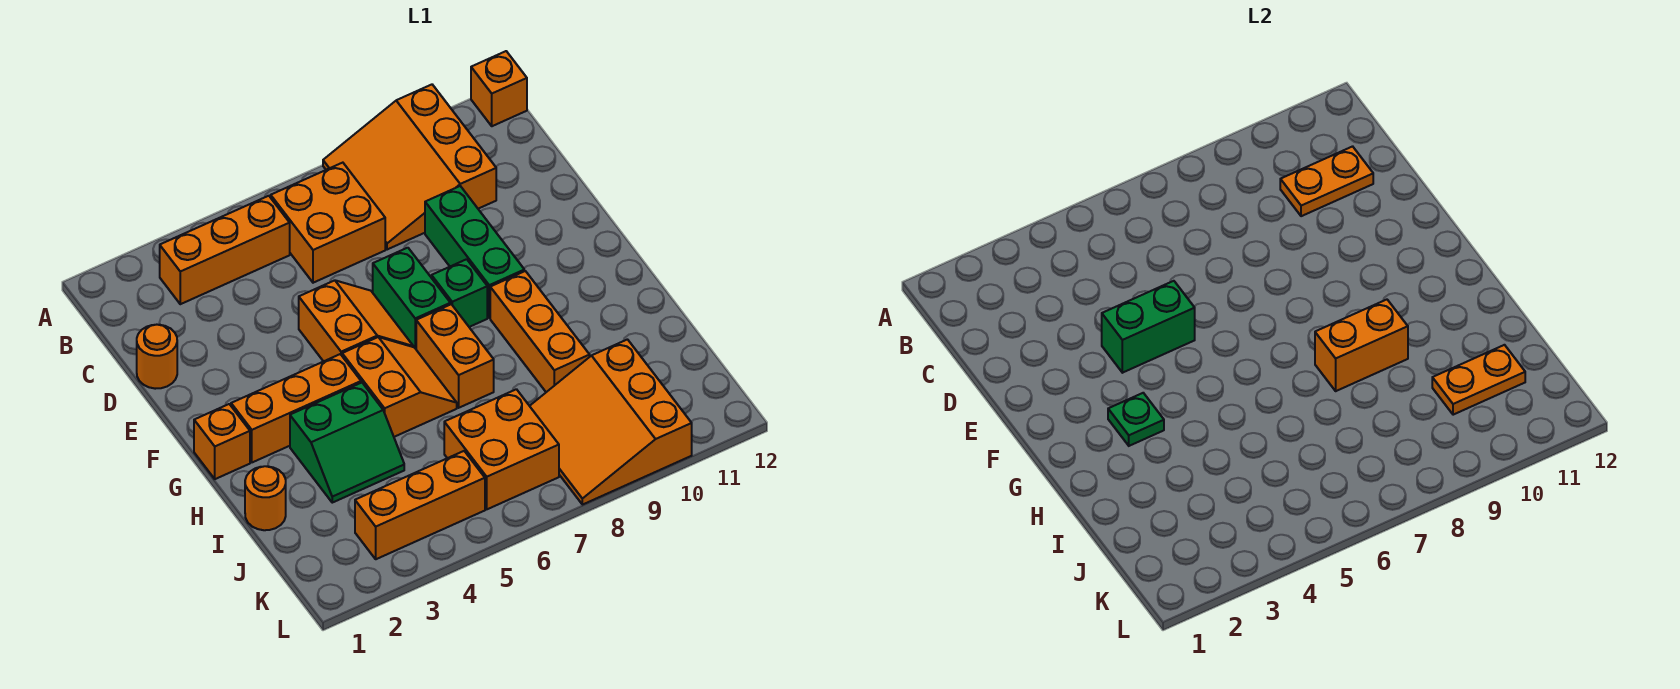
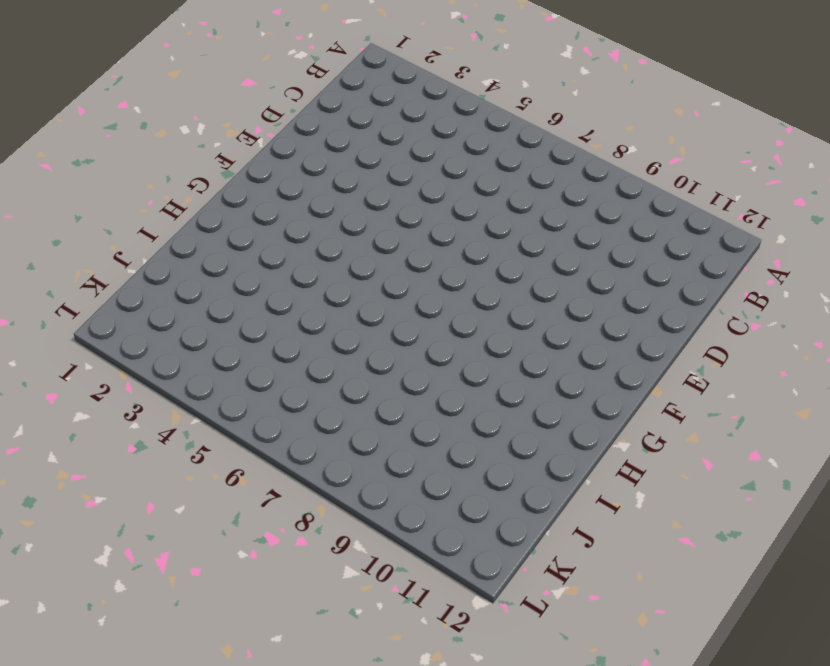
none -> orange 3x3 slope [323,85,496,250]
none -> orange 1x1 brick [471,51,527,126]
none -> orange 1x3 brick [160,196,290,304]

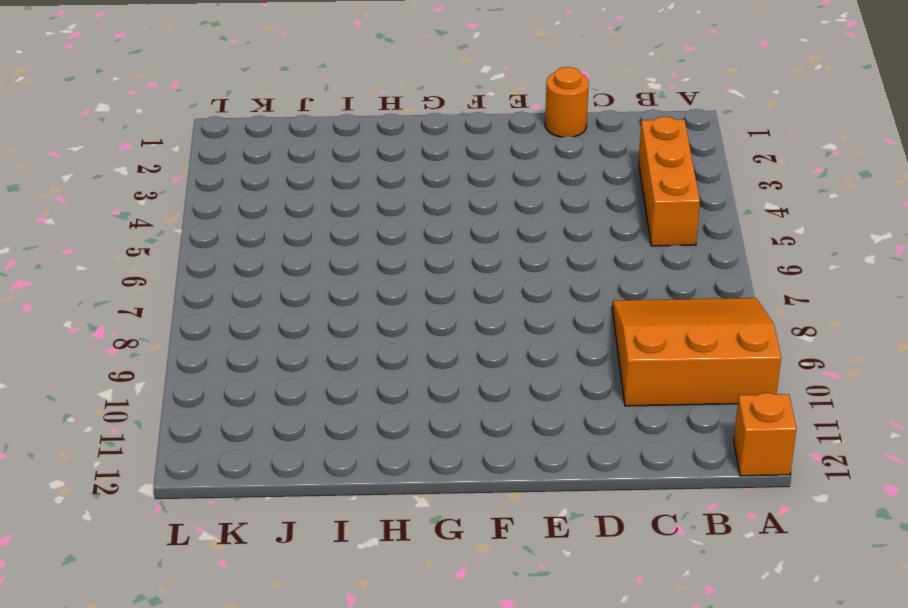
none -> orange 2x2 brick [271,163,385,283]
none -> green 1x3 brick [425,186,524,318]
none -> orange 2x2 slope [299,280,413,361]

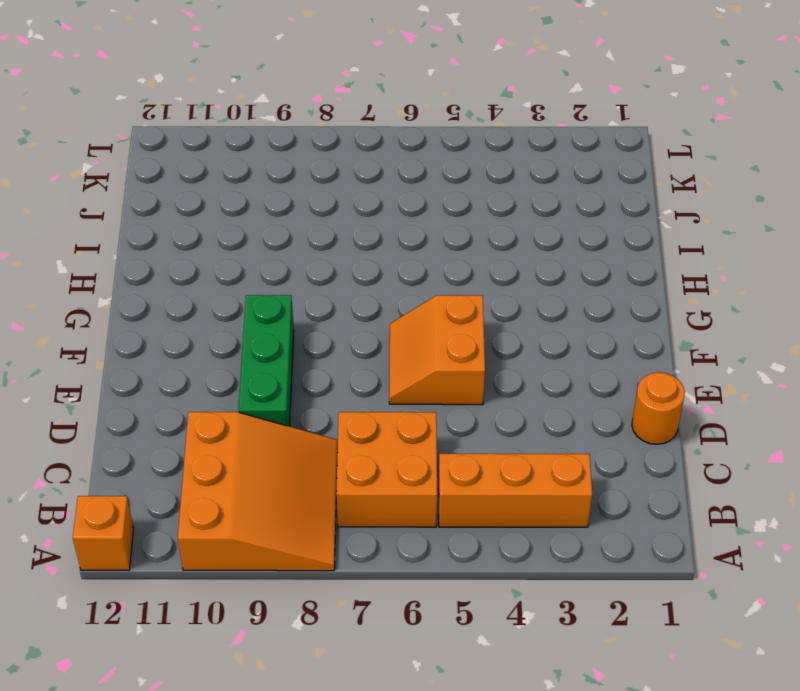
none -> green 1x2 brick [373,248,450,349]
none -> green 1x1 brick [432,259,487,327]
none -> orange 1x1 brick [194,404,250,479]

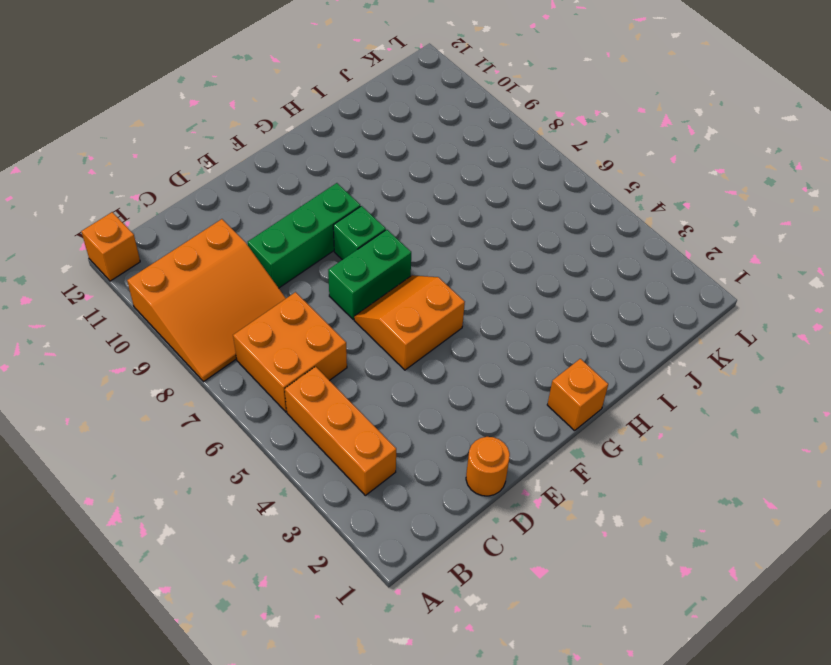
none -> orange 1x3 brick [231,354,361,462]
none -> orange 2x2 slope [342,337,457,437]
none -> orange 1x2 brick [416,304,494,408]

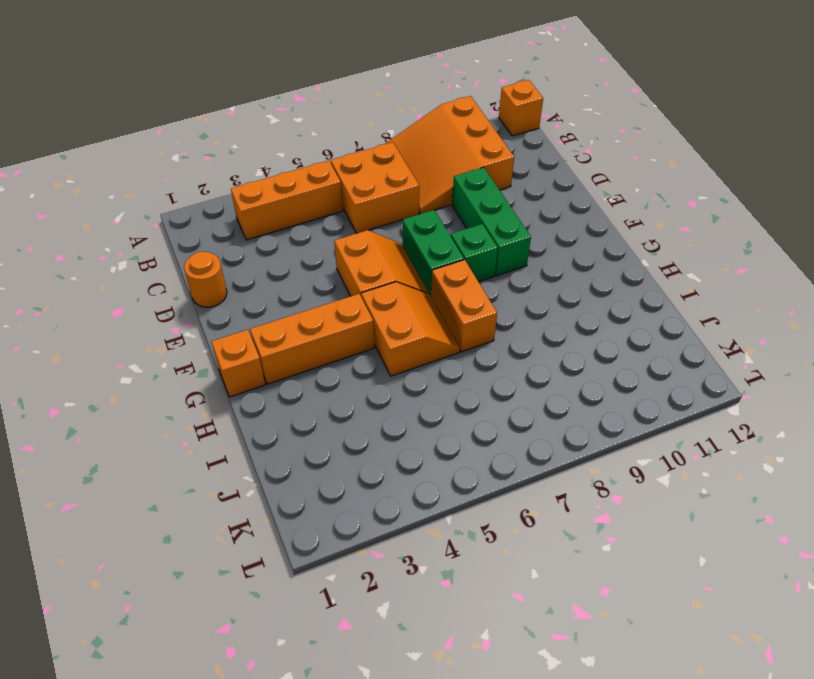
none -> orange 1x3 brick [490,271,590,392]
none -> green 2x2 slope [290,383,404,503]
none -> orange 1x1 round brick [245,466,286,530]

